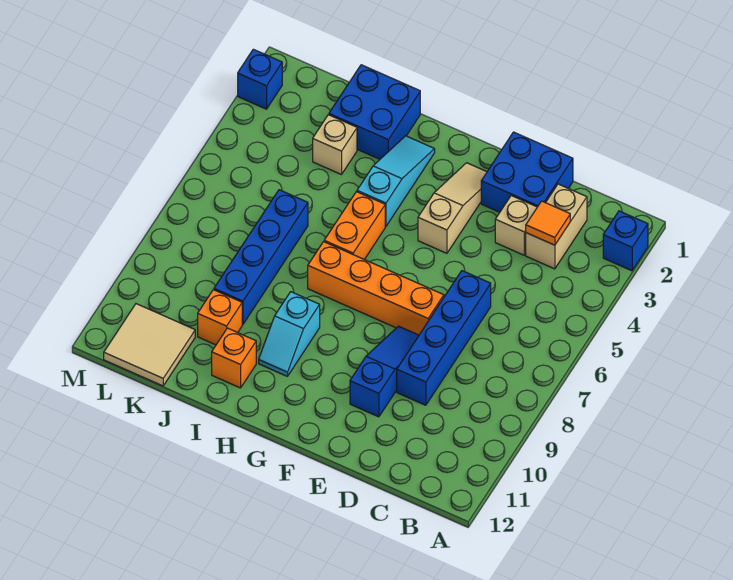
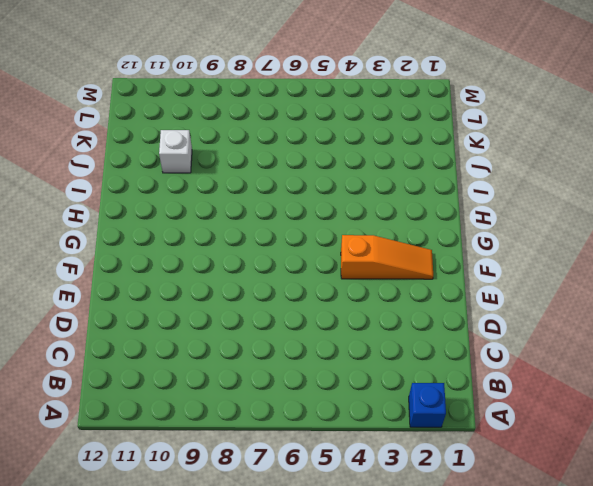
orange 1x3 slope [341,235,433,279] -> tan 1x3 slope [418,163,487,253]
white 1x1 brick [159,130,192,173] -> orange 1x1 brick [198,290,242,345]
none -> tan 1x2 brick [526,184,587,269]
none -> blue 2x2 brick [481,132,573,212]
none -> tan 1x1 brick [495,196,537,255]

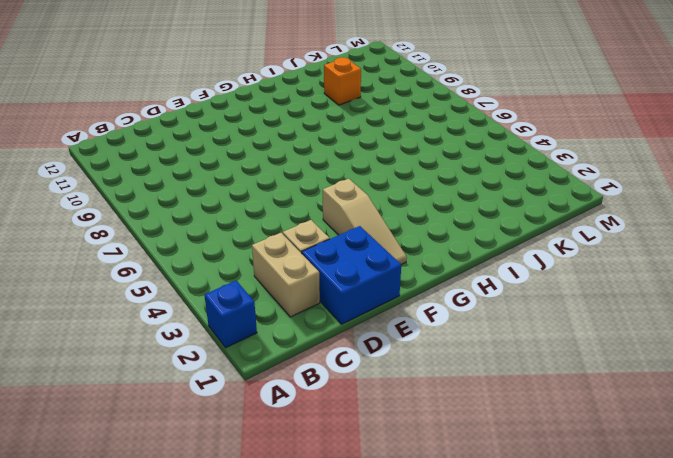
none -> blue 1x4 brick [397,271,491,405]
none -> orange 1x4 brick [308,242,444,335]
none -> blue 1x3 slope [350,326,419,417]

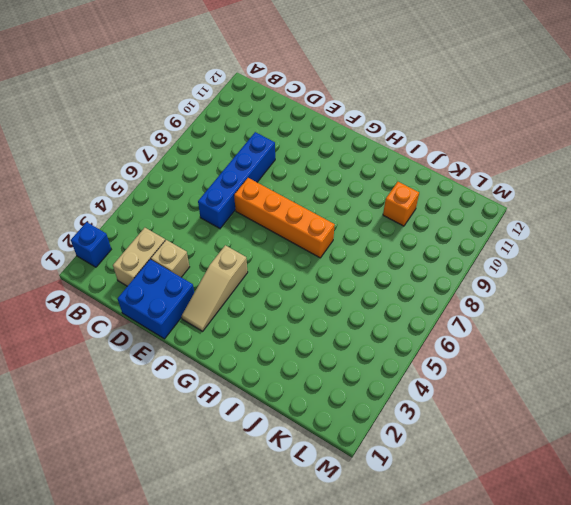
none -> blue 1x3 slope [350,326,419,417]
none -> cyan 1x3 slope [357,136,435,226]
none -> orange 1x2 brick [324,192,385,259]

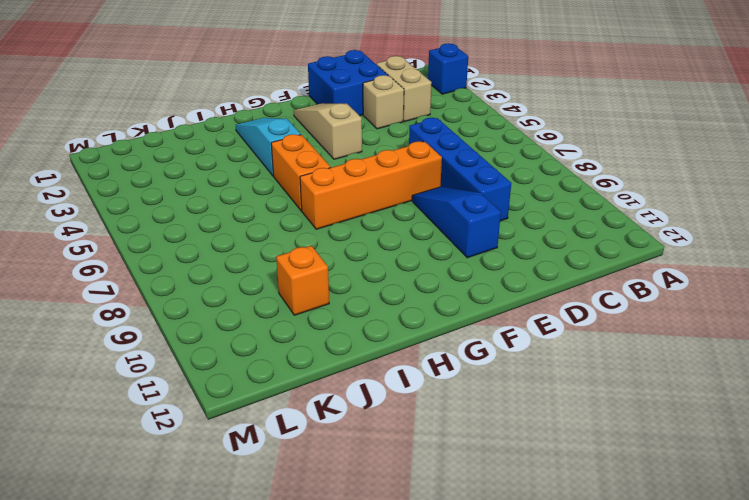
none -> cyan 1x2 slope [259,292,320,376]
none -> blue 2x2 brick [329,65,420,159]
none -> orange 1x1 brick [212,328,256,388]

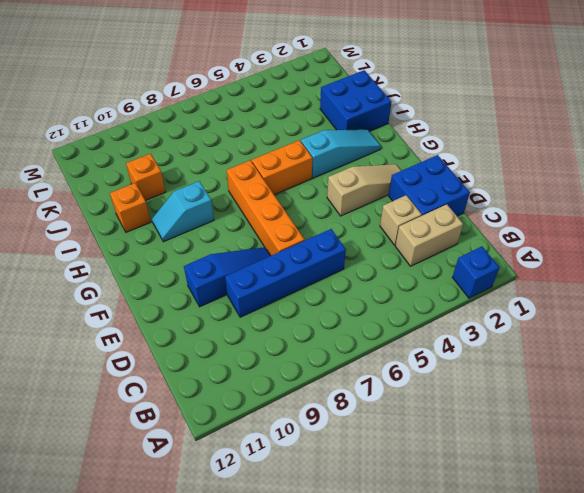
none -> tan 1x1 brick [313,115,357,175]
none -> blue 1x4 brick [214,190,308,324]
none -> tan 2x2 tile [104,304,195,386]

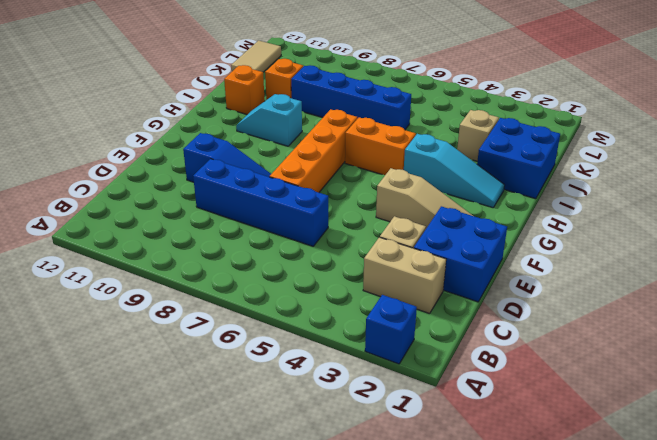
tan 1x2 tile [231,40,281,72] -> tan 2x2 tile [104,304,195,386]
none -> blue 1x1 brick [238,49,282,109]
none -> orange 1x1 tile [526,201,570,245]

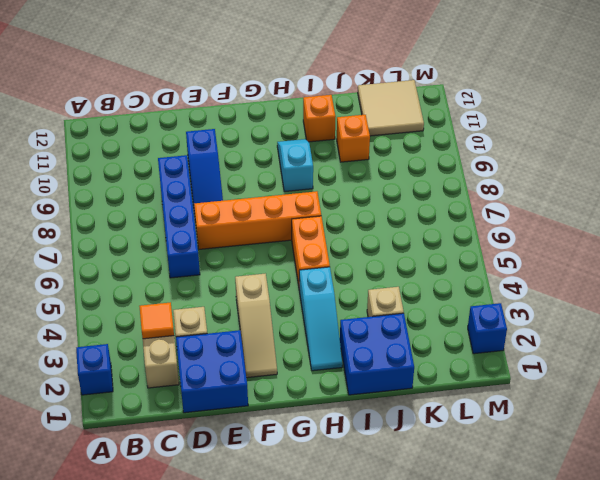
none -> blue 1x4 brick [214,190,308,324]

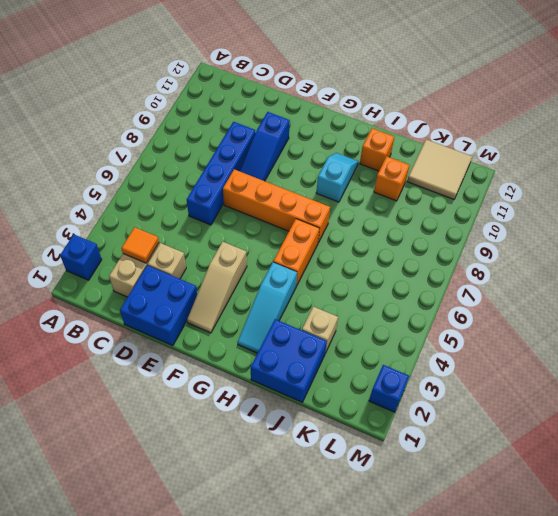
none -> blue 1x4 brick [214,190,308,324]

